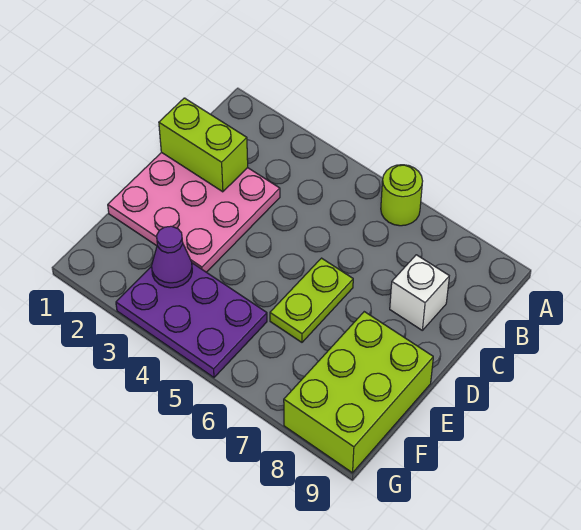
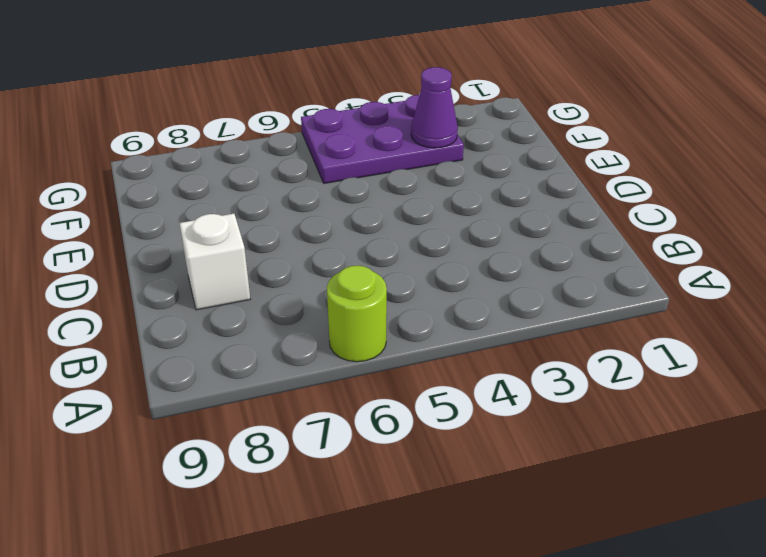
none -> pink 3x3 plate [108,152,280,272]
none -> lime 1x2 plate [270,258,353,342]

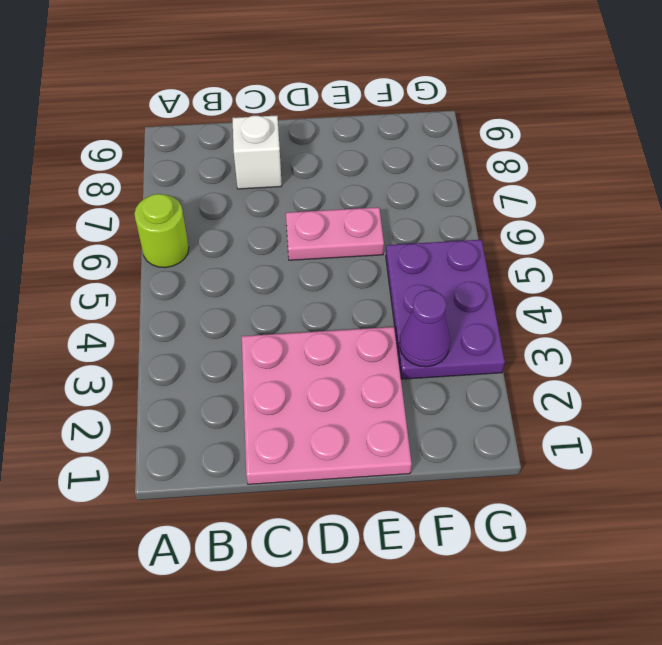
pink 1x2 plate [286,207,384,260] -> lime 1x2 plate [270,258,353,342]
none -> lime 2x3 brick [284,312,433,473]
none -> lime 1x2 brick [159,98,248,192]

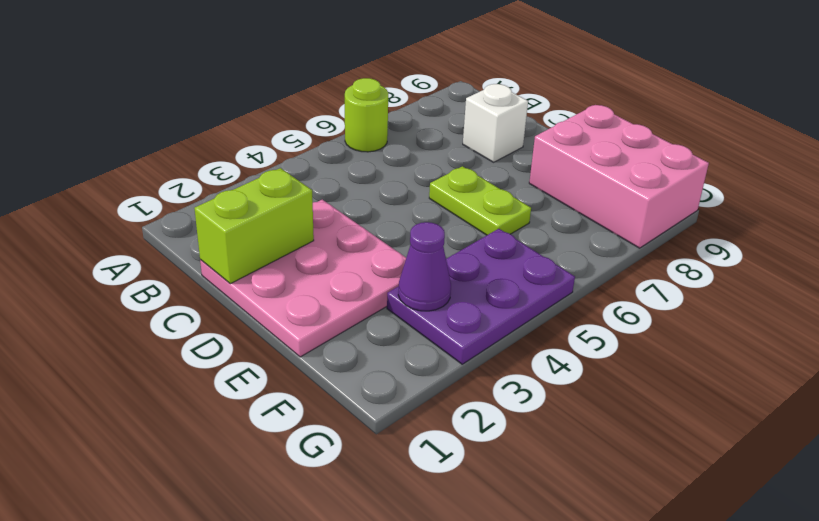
pink 2x3 brick [529,105,709,248] -> lime 2x3 brick [284,312,433,473]

